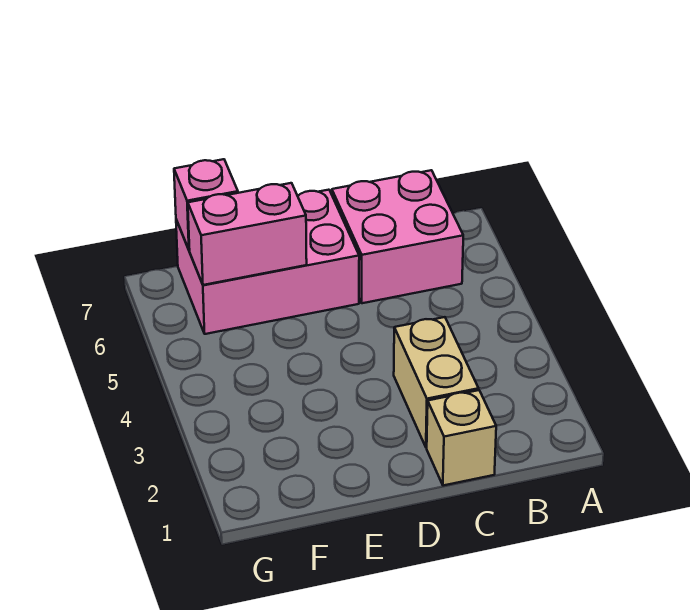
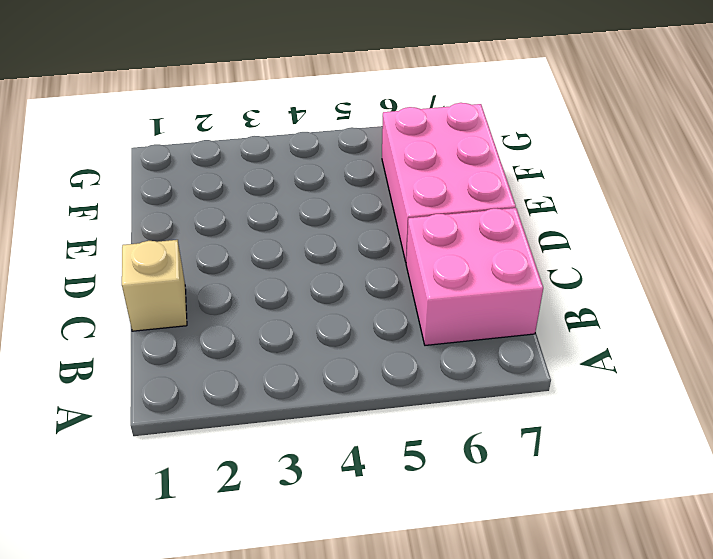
none -> tan 1x2 brick [394,317,479,448]
none -> pink 1x2 brick [188,183,307,285]

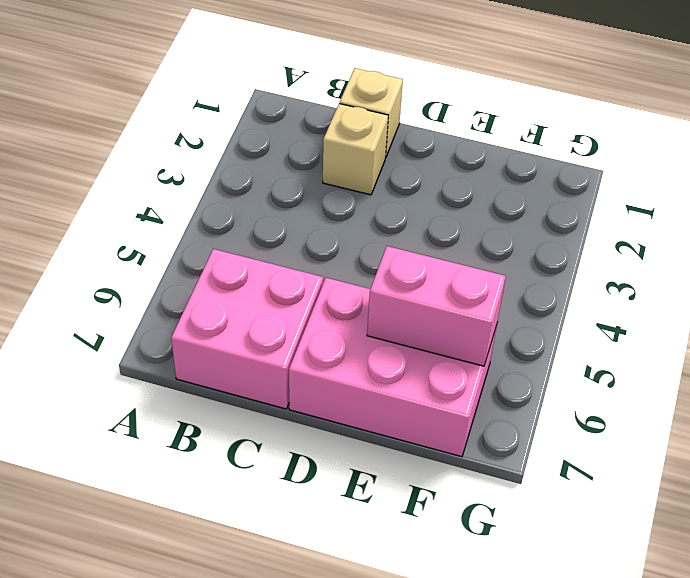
tan 1x1 brick [323,104,388,195] -> tan 1x2 brick [394,317,479,448]
none -> pink 1x1 brick [174,159,238,250]

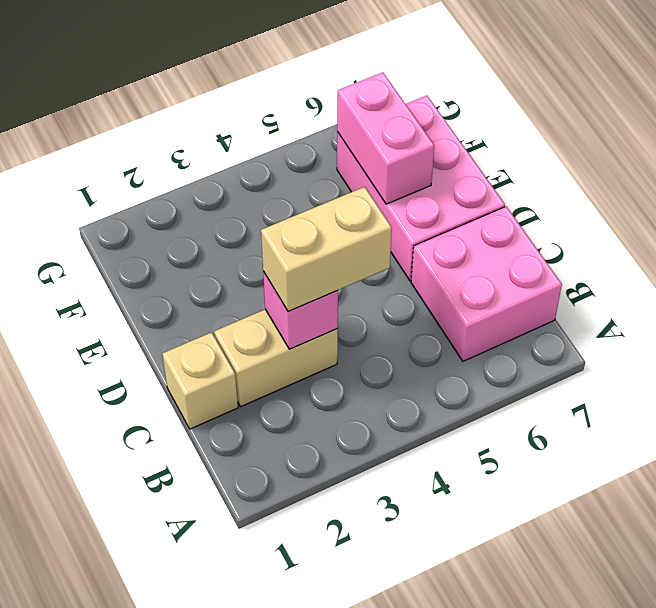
pink 1x1 brick [263,272,338,349] -> pink 1x1 brick moved to [174,159,238,250]
tan 1x2 brick [261,187,392,311] -> none

